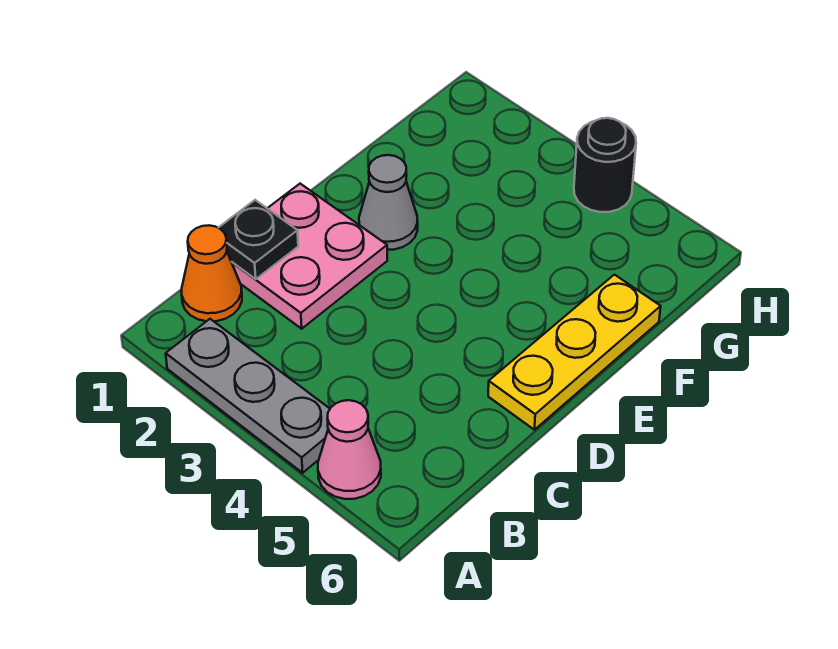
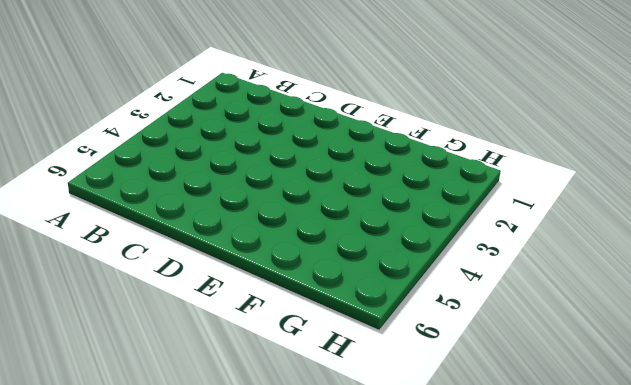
none -> grey 1x3 plate [166,319,330,473]
none -> pink 1x1 cone [318,400,381,499]

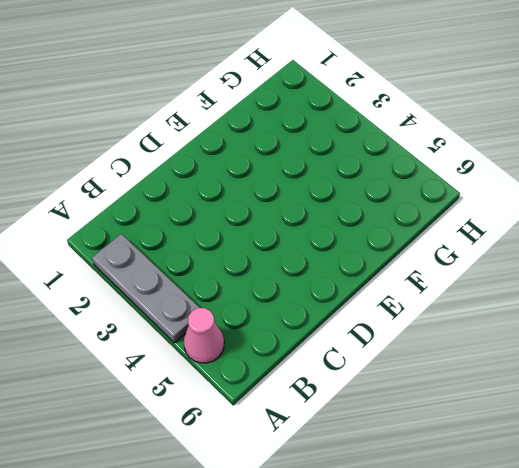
none -> orange 1x1 cone [182,225,242,321]
none -> pink 2x2 plate [232,184,387,329]

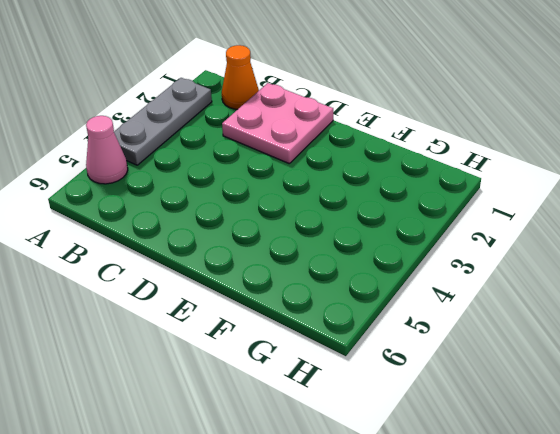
none -> yellow 1x3 plate [488,275,661,430]
none -> grey 1x1 cone [359,155,418,250]

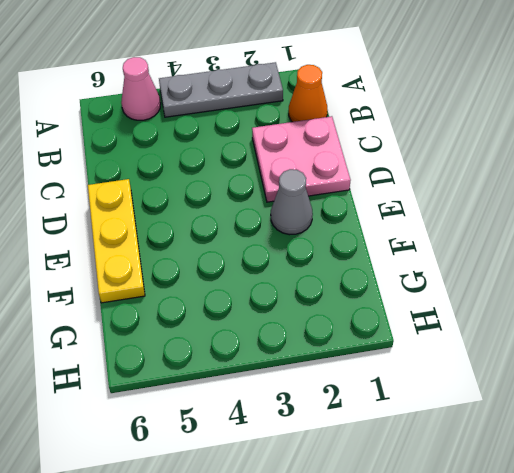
none -> black 1x1 round brick [574,118,636,212]
none -> black 1x1 plate [218,200,298,279]

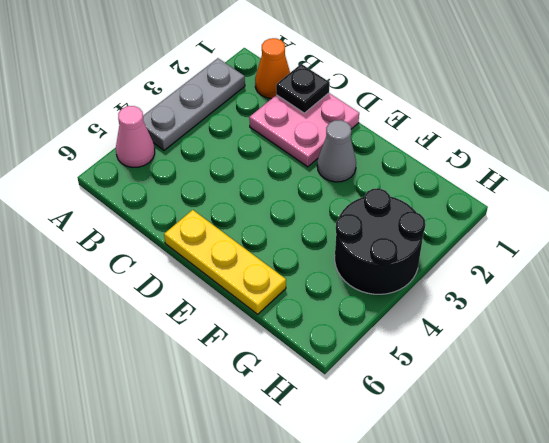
black 2x2 round brick [335,188,425,294] -> black 1x1 round brick [574,118,636,212]

